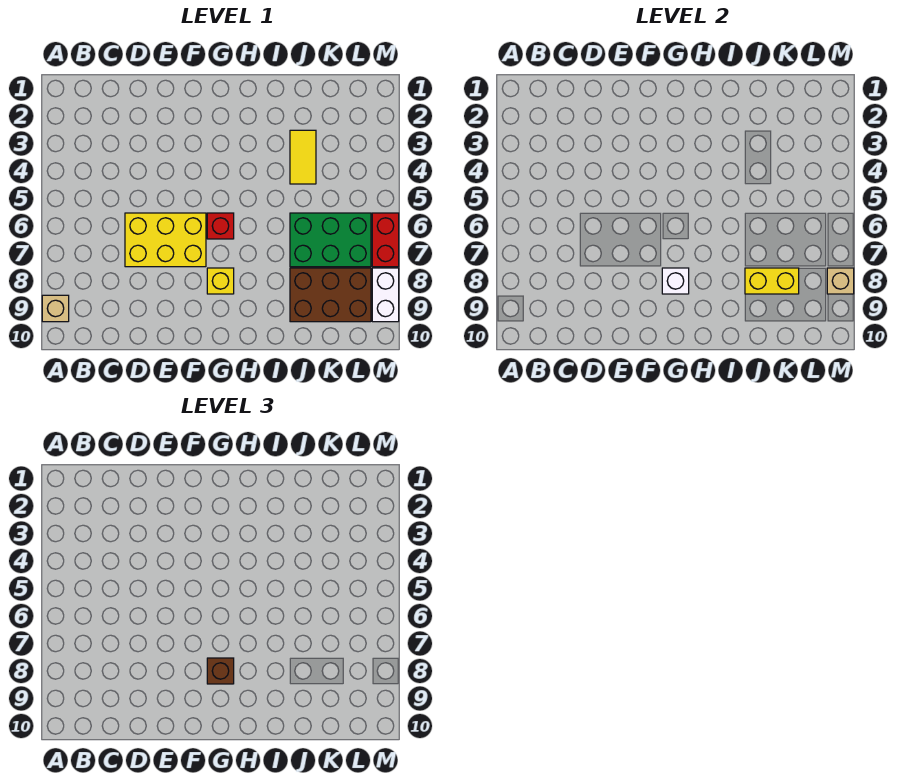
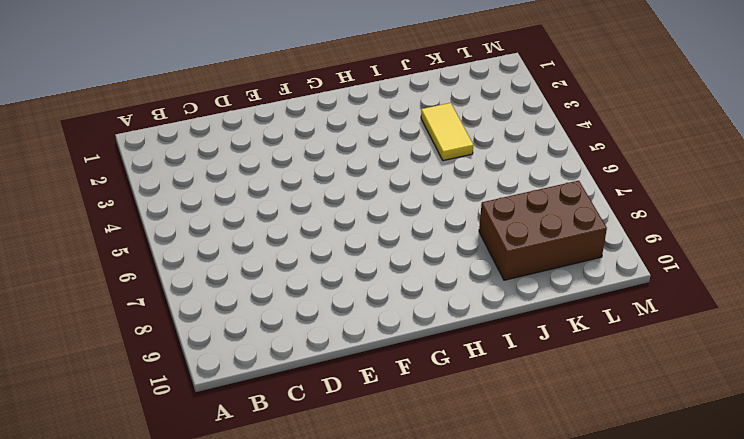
none -> tan 1x1 brick [42,295,69,322]
none -> yellow 2x3 brick [125,213,206,267]
none -> red 1x1 brick [207,213,234,239]

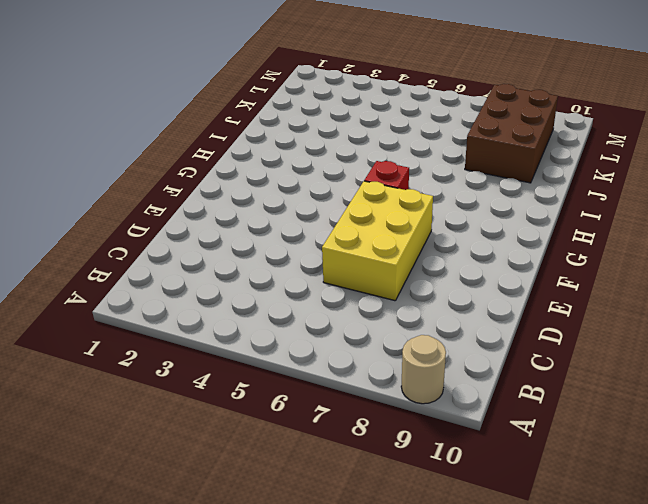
tan 1x1 round brick [401,335,446,404] -> tan 1x1 brick [42,295,69,322]
none -> yellow 1x1 brick [207,268,234,294]
none -> yellow 1x2 tile [290,130,316,184]
none -> green 2x3 brick [290,213,371,267]

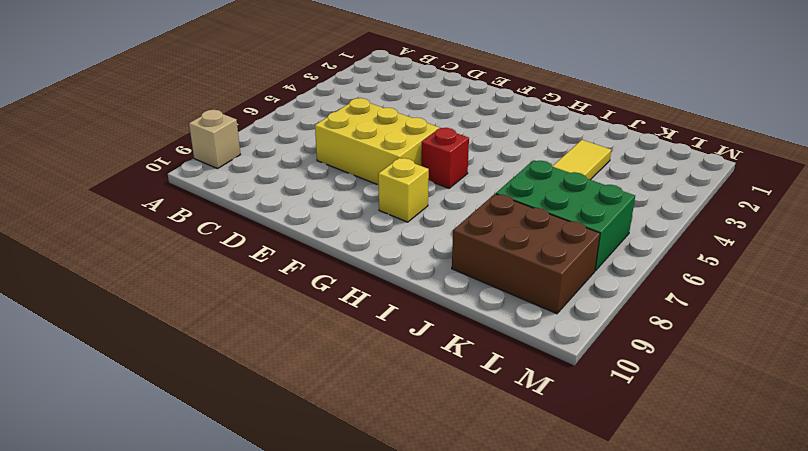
none -> red 1x2 brick [372,213,399,267]
none -> white 1x2 brick [372,268,399,322]
none -> white 1x1 brick [662,268,689,294]

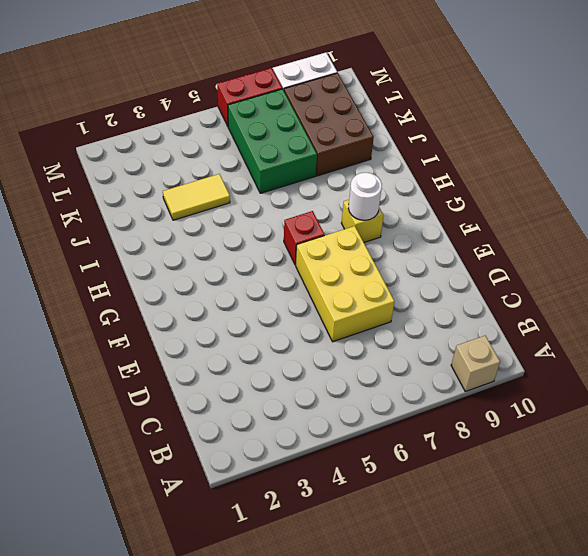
white 1x1 round brick [348,173,382,220] -> white 1x1 brick [662,268,689,294]
none -> yellow 1x2 brick [745,268,799,294]
none -> tan 1x1 brick [827,268,854,294]
none -> brown 1x1 brick [207,658,234,684]

